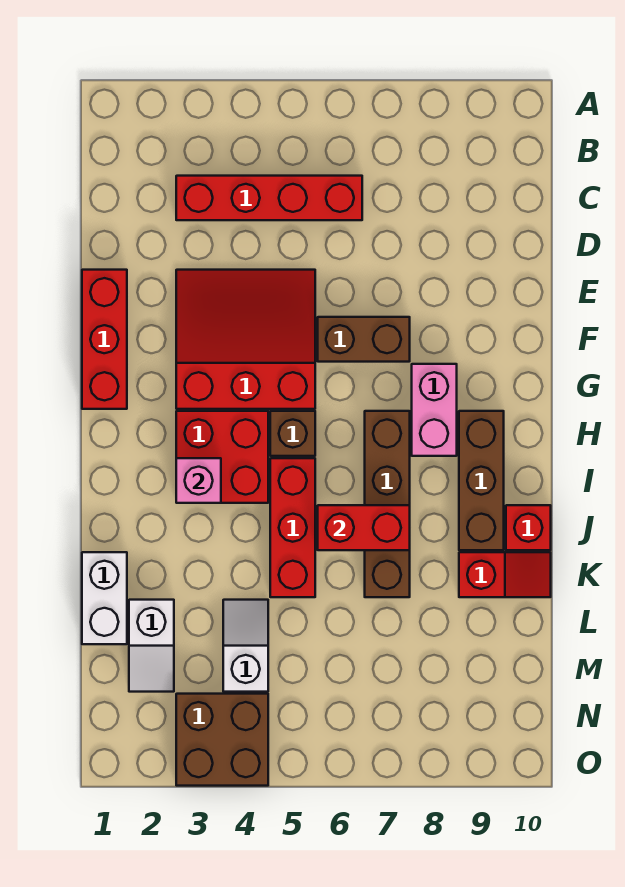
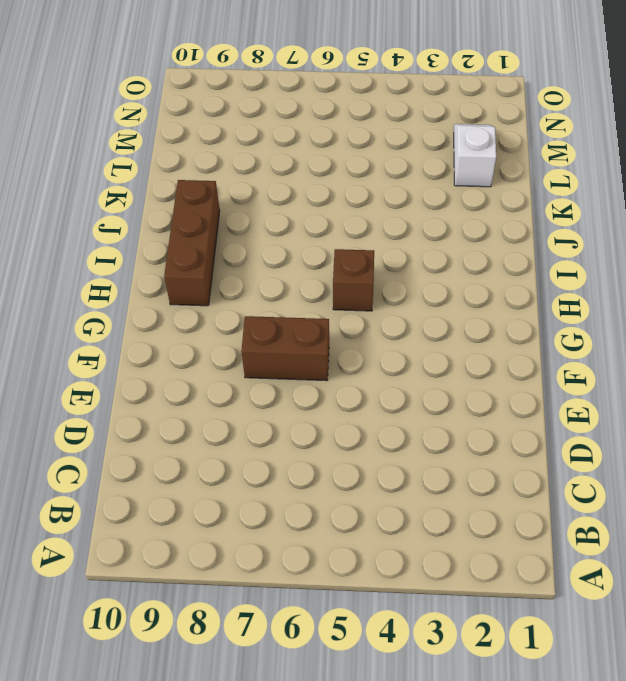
none -> red 1x4 brick [176,176,362,220]
none -> red 1x3 brick [82,270,127,409]
none -> red 3x3 slope [176,270,315,409]

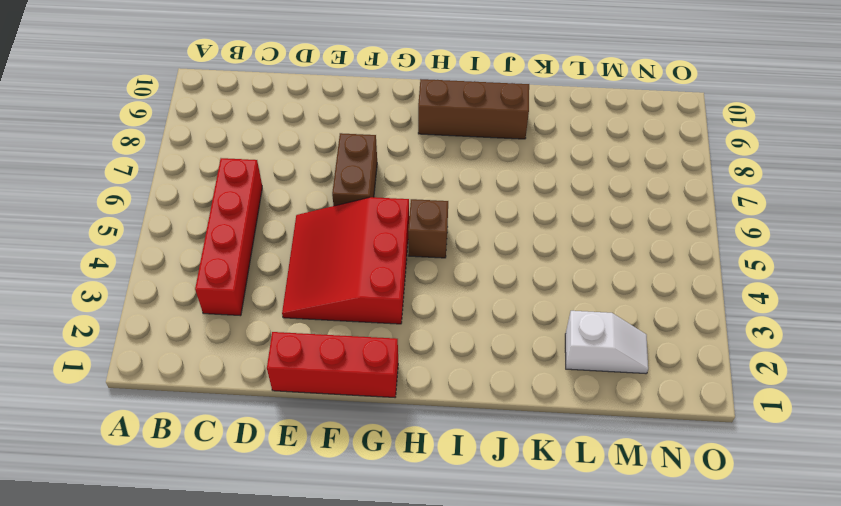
none -> pink 1x2 brick [412,364,457,456]
none -> red 2x2 brick [176,411,268,503]
none -> brown 1x4 brick [365,411,410,597]

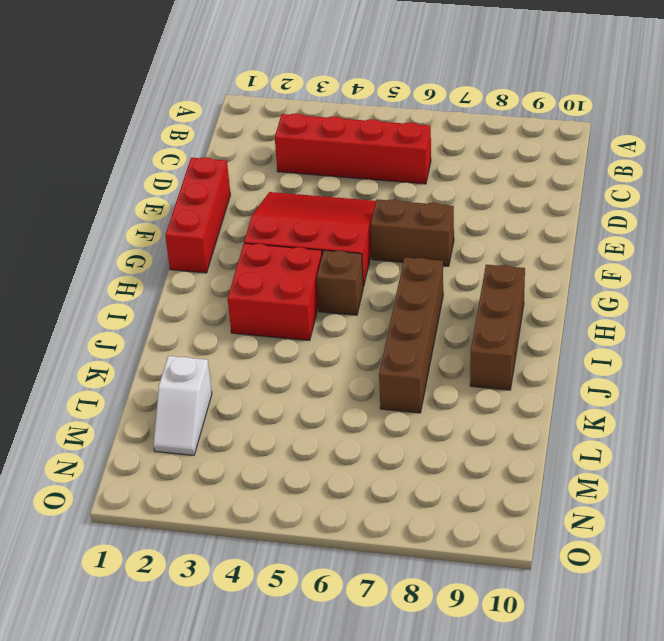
none -> pink 1x2 brick [412,364,457,456]
none -> red 1x3 brick [270,458,315,597]
none -> red 1x1 brick [506,505,551,550]

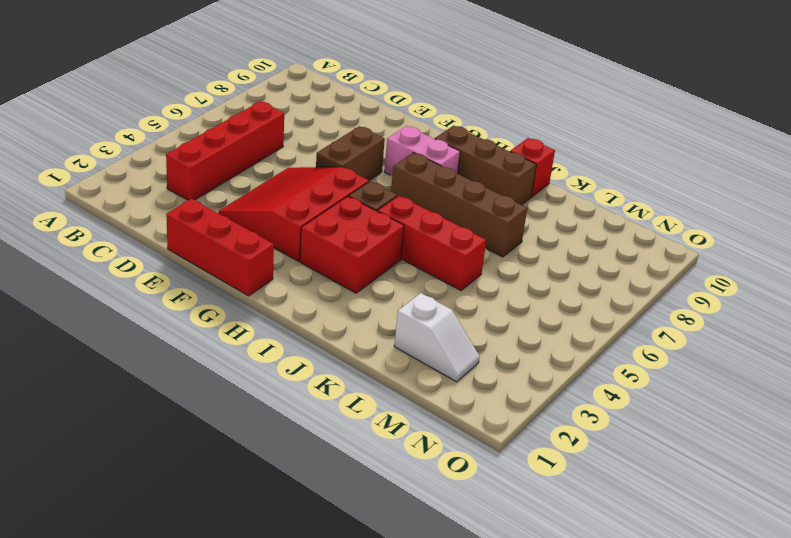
none -> white 1x2 brick [82,552,127,644]
none -> red 1x2 slope [459,552,551,597]
none -> white 1x2 slope [223,600,268,692]

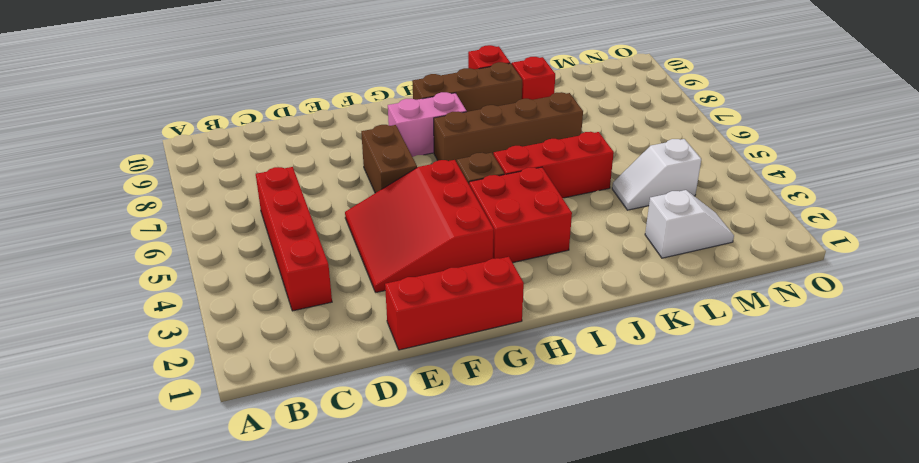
none -> white 1x2 brick [82,552,127,644]
none -> brown 2x2 brick [176,694,268,786]
none -> pink 1x1 brick [176,458,221,503]

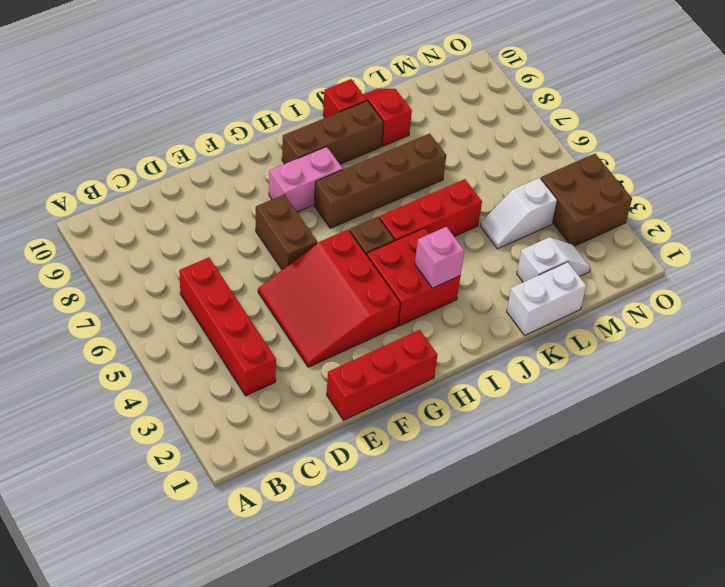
none -> red 1x2 brick [318,505,410,550]

